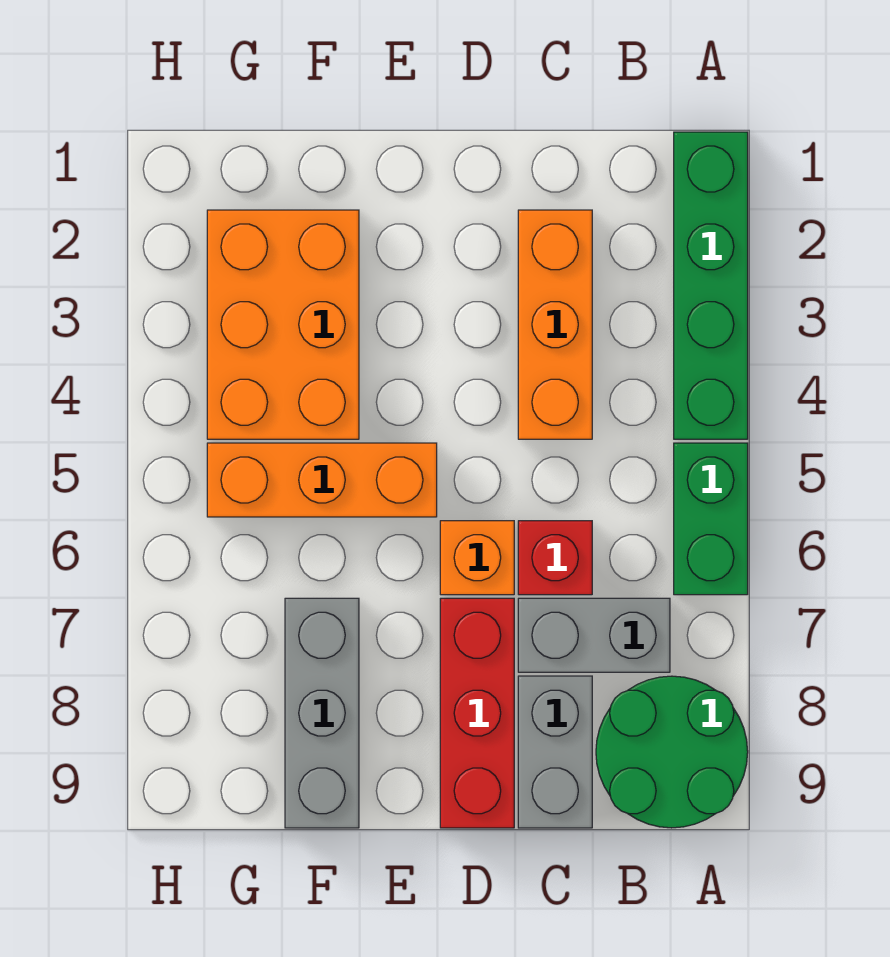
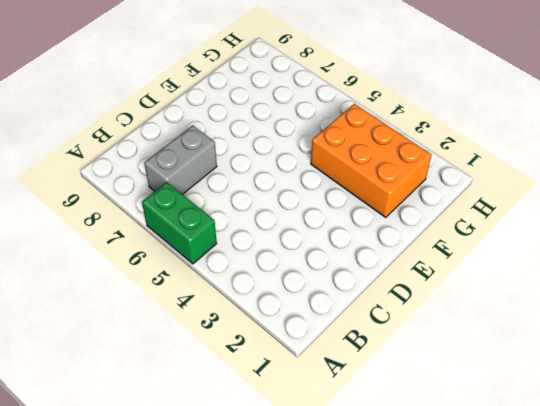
none -> green 1x4 brick [674,132,748,439]
none -> green 2x2 round brick [596,676,748,828]
none -> orange 1x3 brick [518,210,592,439]

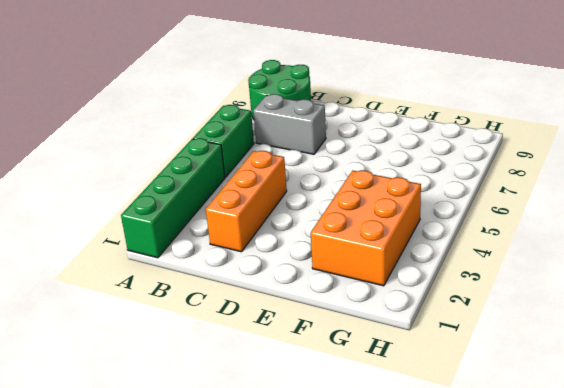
none -> red 1x1 brick [518,521,592,595]
none -> grey 1x2 brick [518,676,592,828]
none -> orange 1x1 brick [440,521,514,595]

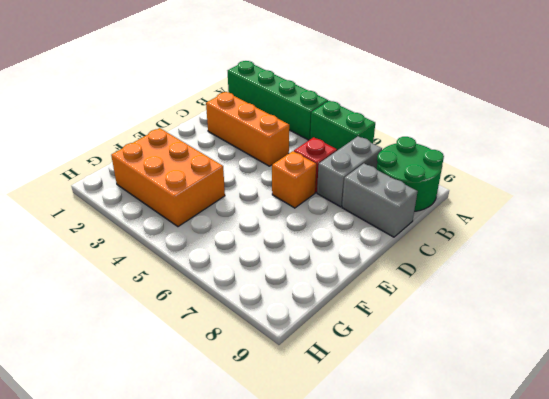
none -> red 1x3 brick [440,598,514,828]
none -> orange 1x3 brick [207,443,437,517]
none -> grey 1x3 brick [285,598,359,828]

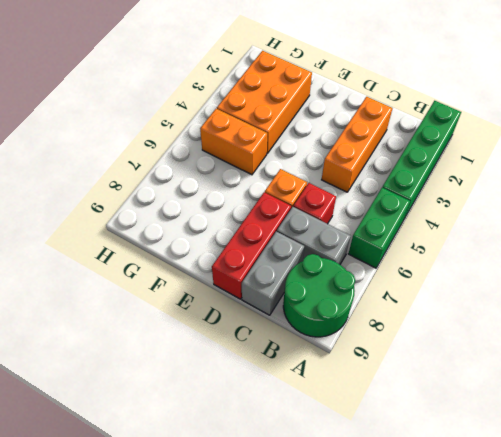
orange 1x2 brick [200,109,267,175] -> orange 1x3 brick [207,443,437,517]
none -> grey 1x3 brick [285,598,359,828]

